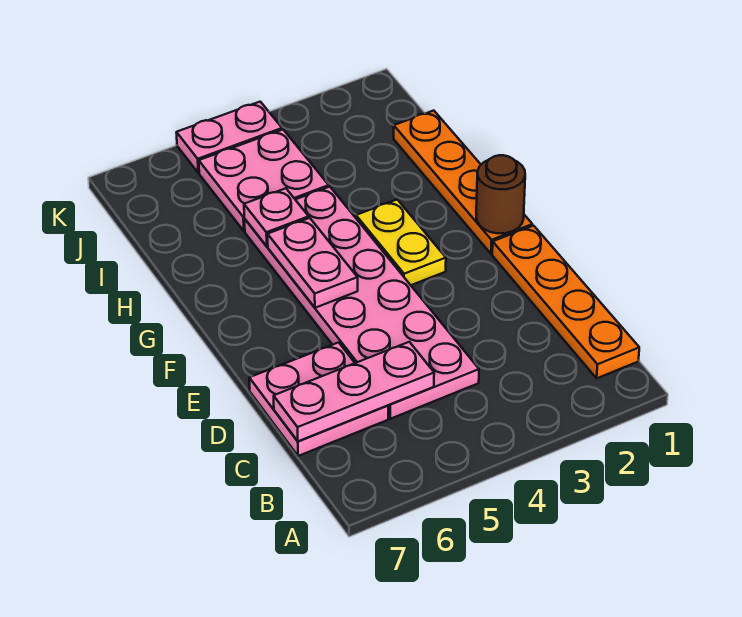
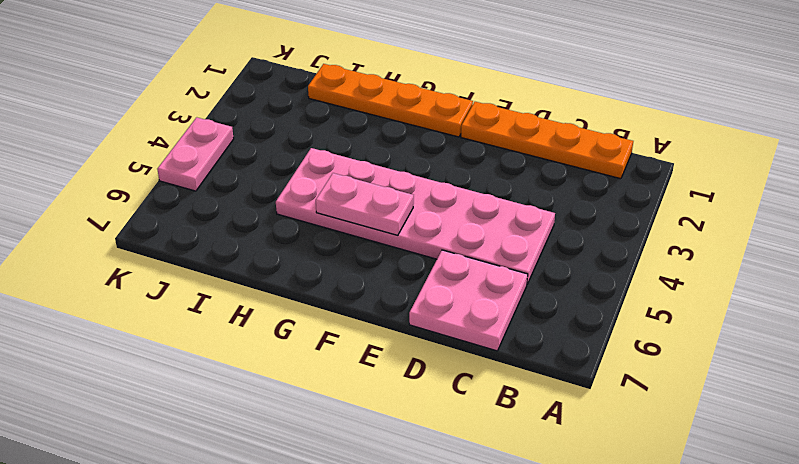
none -> yellow 1x2 plate [356,200,446,285]
none -> pink 2x2 plate [199,130,329,231]

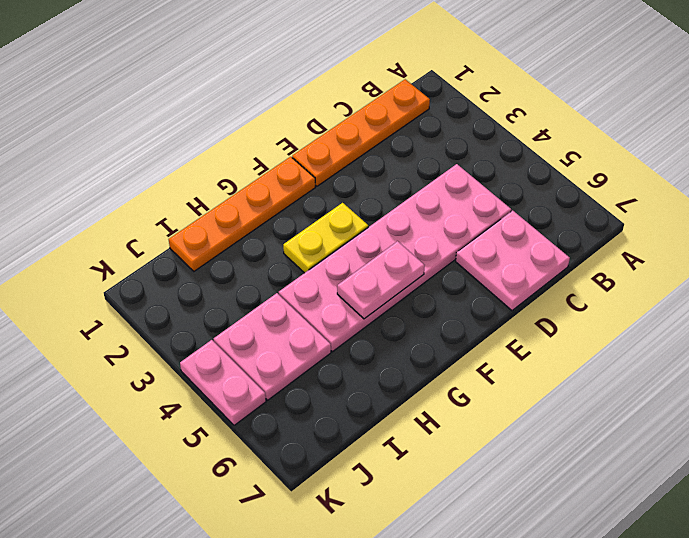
none -> pink 1x3 plate [274,342,434,441]
none -> brown 1x1 round brick [476,155,525,233]

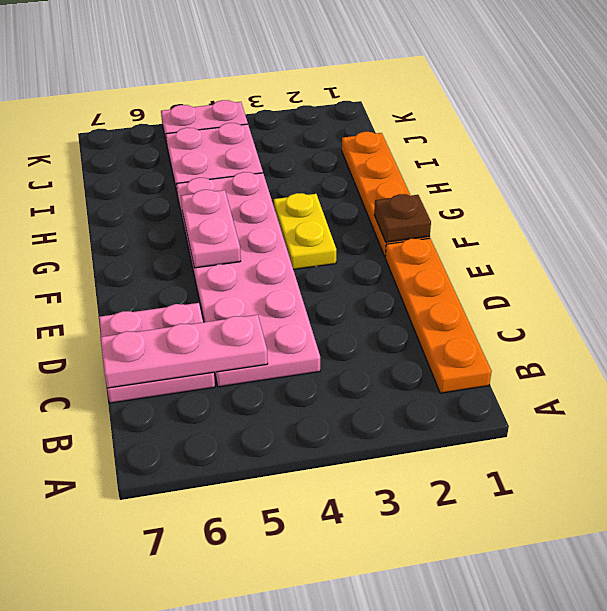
brown 1x1 plate [374,194,431,242] -> brown 1x1 round brick [476,155,525,233]
none -> pink 1x1 plate [244,188,309,246]

